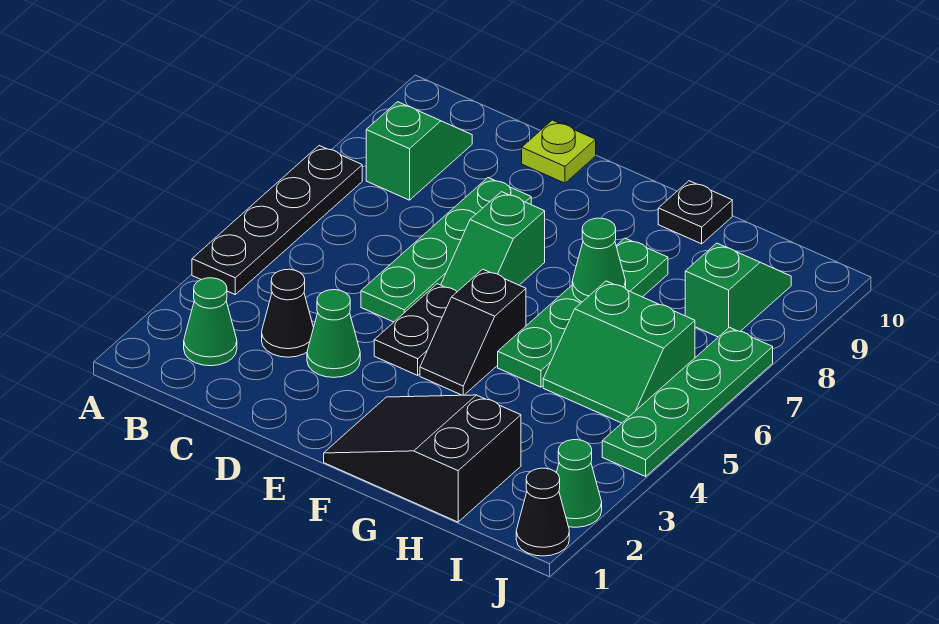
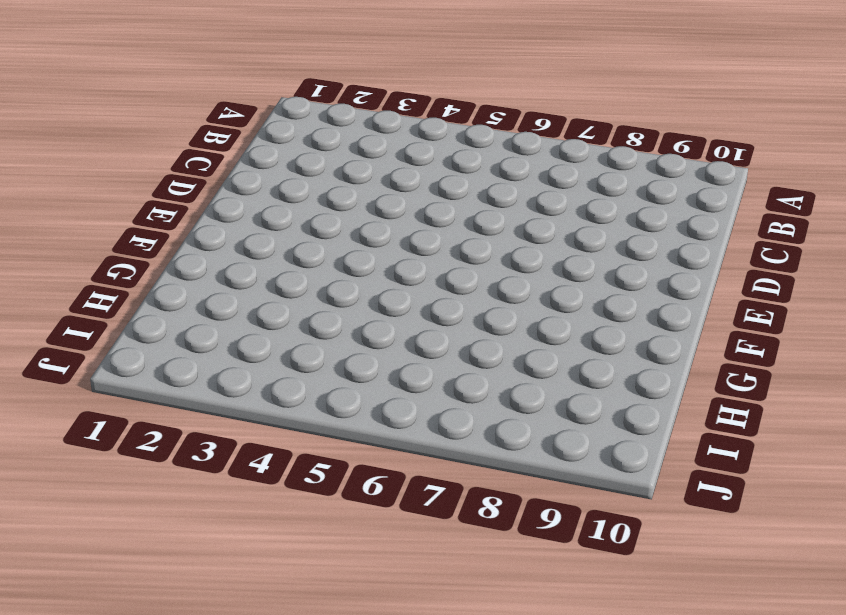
none -> black 1x4 plate [192,146,362,294]
none -> green 1x1 cone [184,278,237,366]
none -> green 1x2 slope [366,102,472,200]

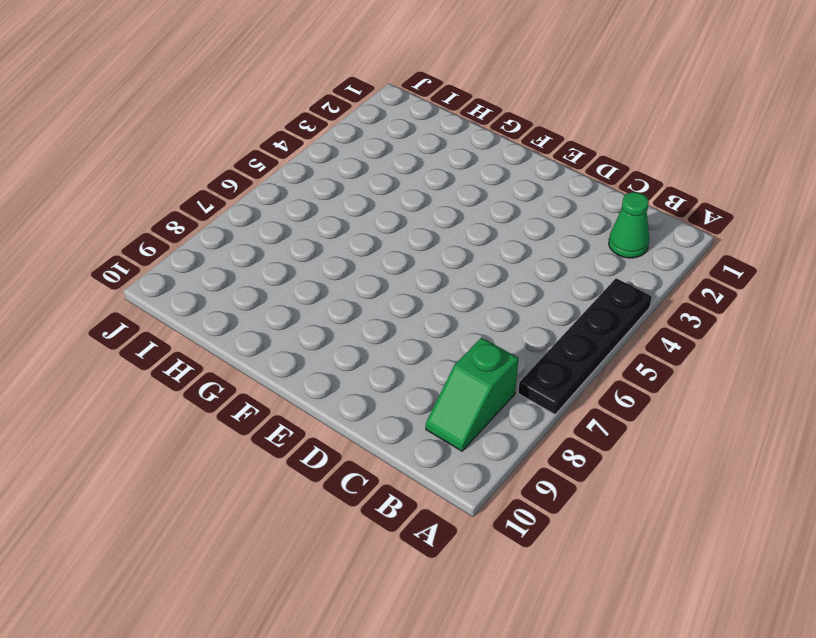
none -> black 1x1 cone [262,269,314,357]
none -> green 1x1 cone [307,290,360,377]
none -> green 1x4 plate [361,178,531,322]

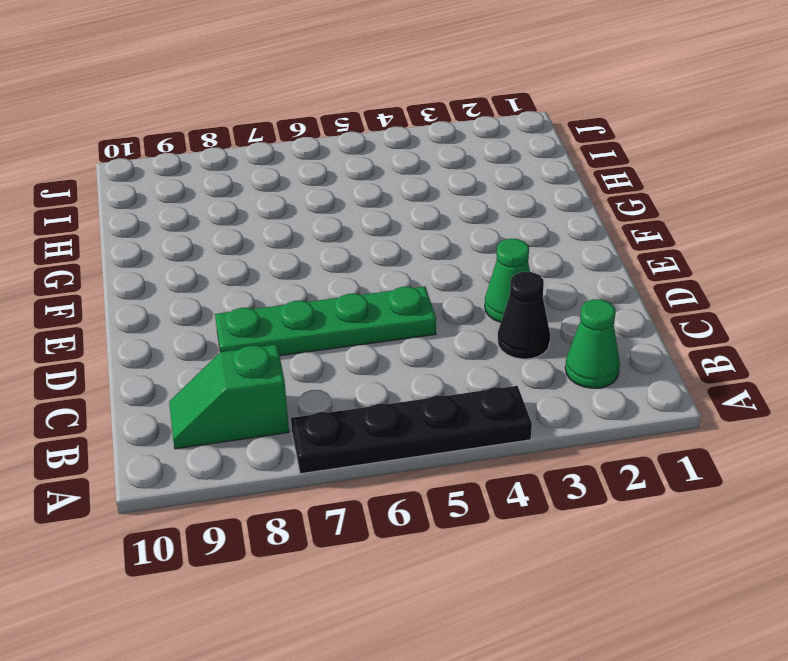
none -> lime 1x1 plate [522,120,596,183]
none -> black 1x2 plate [374,284,457,375]
none -> green 1x2 slope [441,192,545,292]

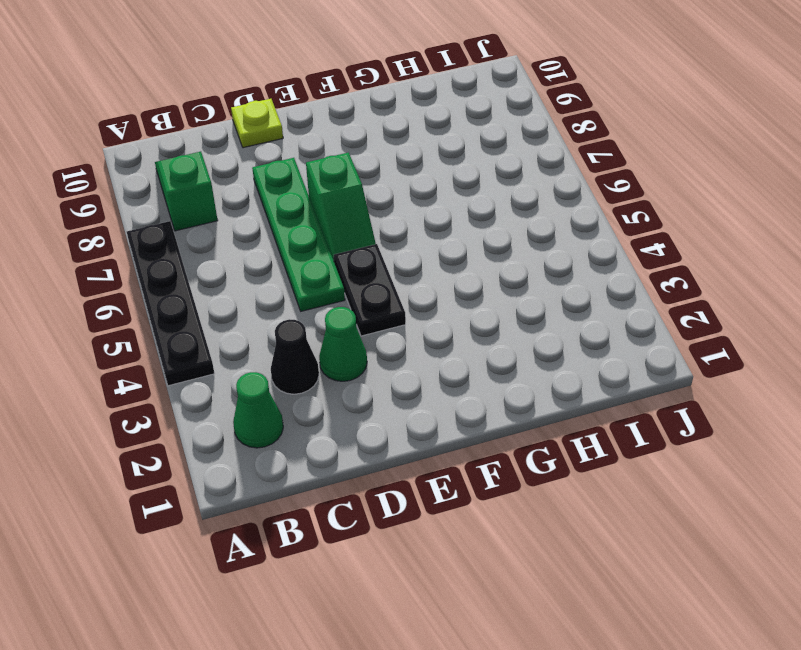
none -> black 2x3 slope [324,395,521,522]
none -> black 1x2 slope [420,269,526,395]
none -> green 1x4 plate [498,238,668,387]

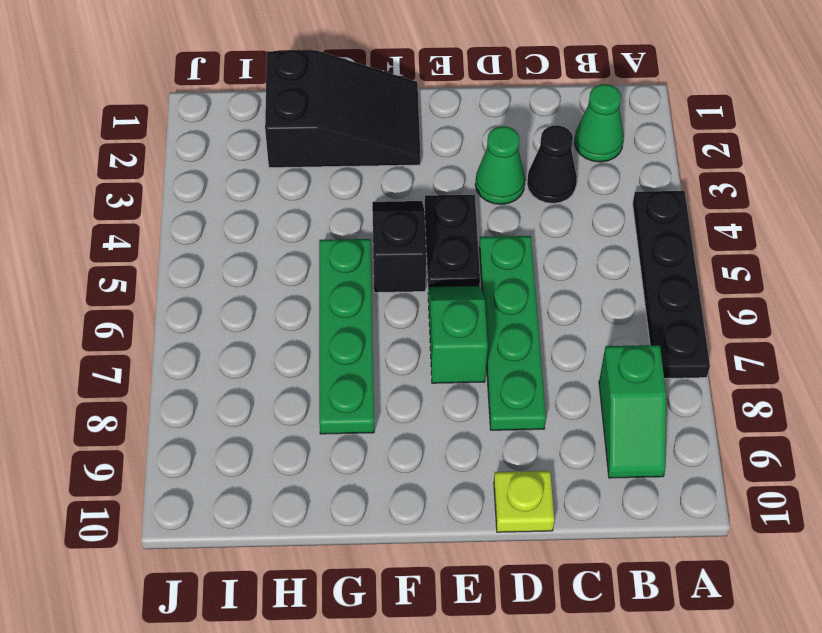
none -> black 1x1 plate [658,181,732,244]
none -> green 2x2 slope [543,281,695,423]
none -> green 1x2 slope [685,243,791,337]

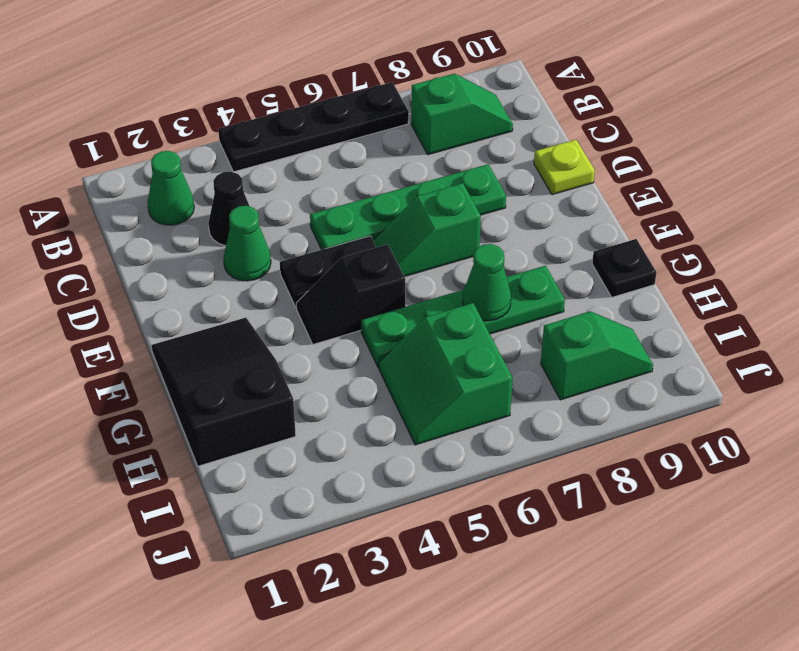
none -> black 1x1 cone [516,468,569,556]
none -> green 1x1 cone [556,440,602,527]
none -> green 1x4 plate [602,328,773,476]

